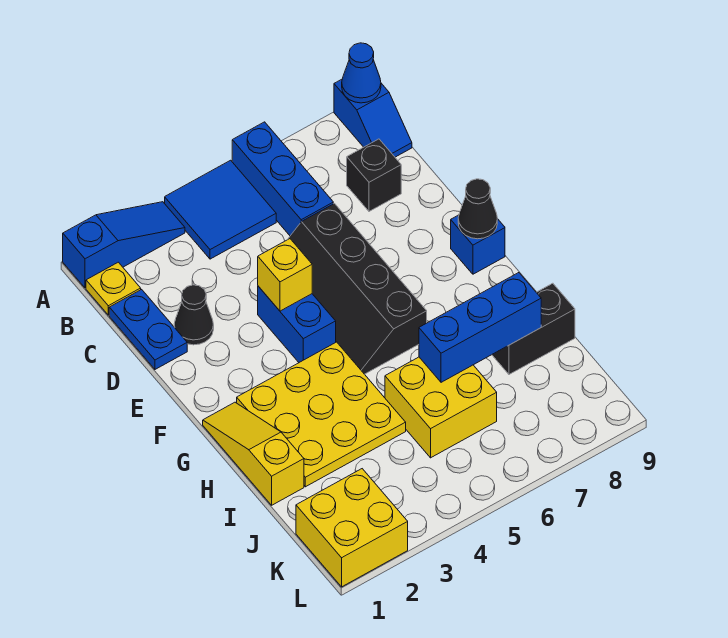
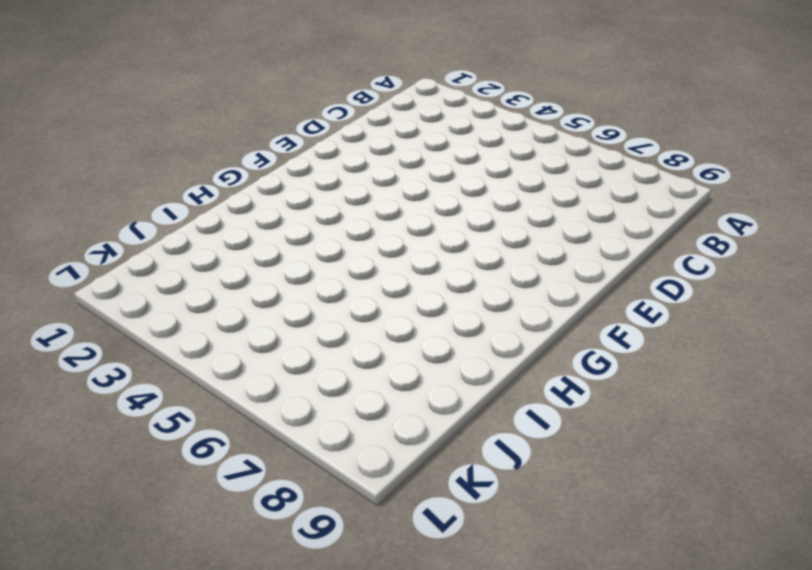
none -> blue 1x3 slope [63,202,185,288]
none -> blue 2x2 tile [165,160,276,259]
none -> blue 1x3 brick [232,122,333,236]

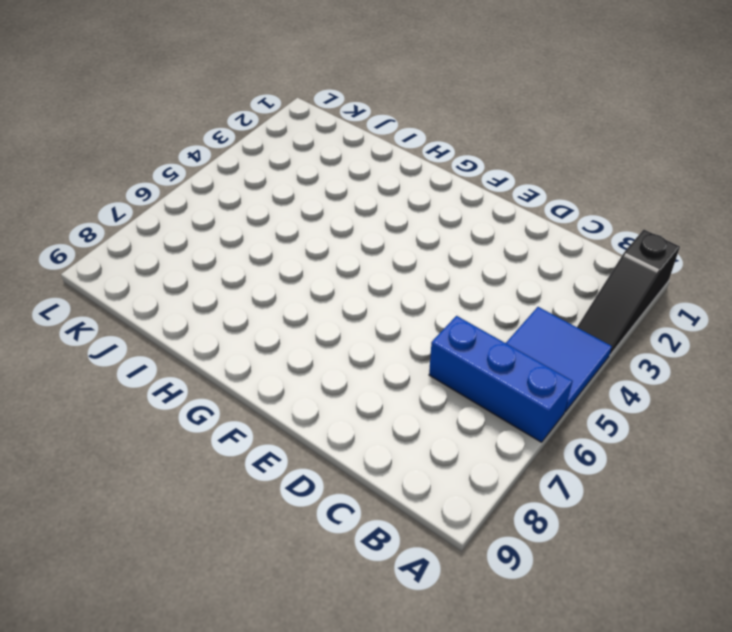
black 1x3 slope [577,230,680,355] -> blue 1x3 slope [63,202,185,288]
none -> blue 1x2 slope [334,79,412,157]
none -> yellow 1x1 plate [86,262,141,315]
none -> blue 1x2 plate [109,289,187,369]

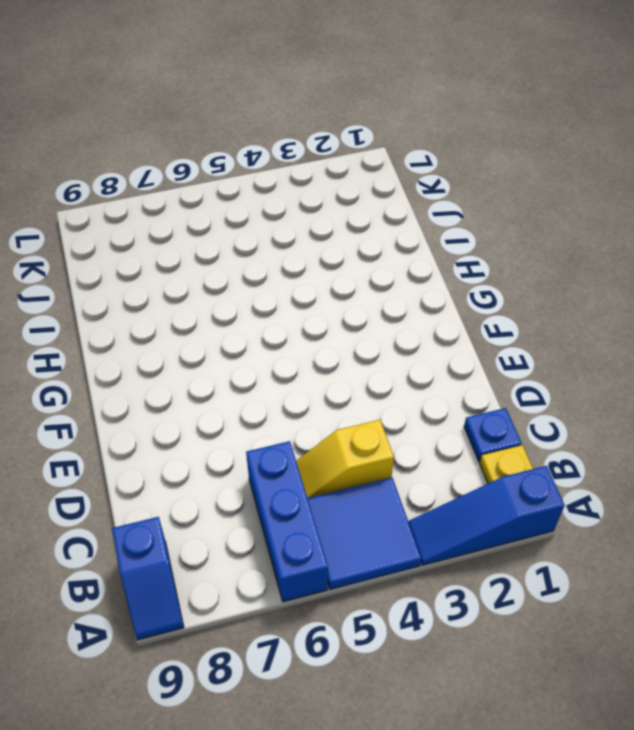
blue 1x2 slope [112,517,184,640] -> blue 1x2 slope turned to [334,79,412,157]
blue 1x1 plate [464,408,522,462] -> blue 1x2 plate [109,289,187,369]
yellow 1x2 slope [296,420,394,498] -> none
none -> black 1x1 brick [347,139,401,211]
none -> black 1x1 cone [174,285,214,345]
none -> black 2x4 slope [287,204,427,374]

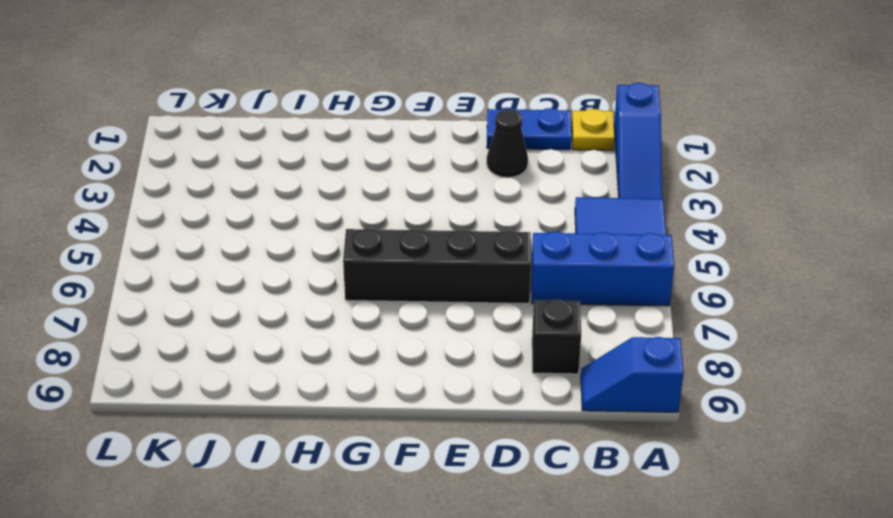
none -> blue 1x2 brick [258,286,336,362]
none -> blue 1x1 brick [451,215,505,274]
none -> yellow 1x3 slope [203,402,304,505]

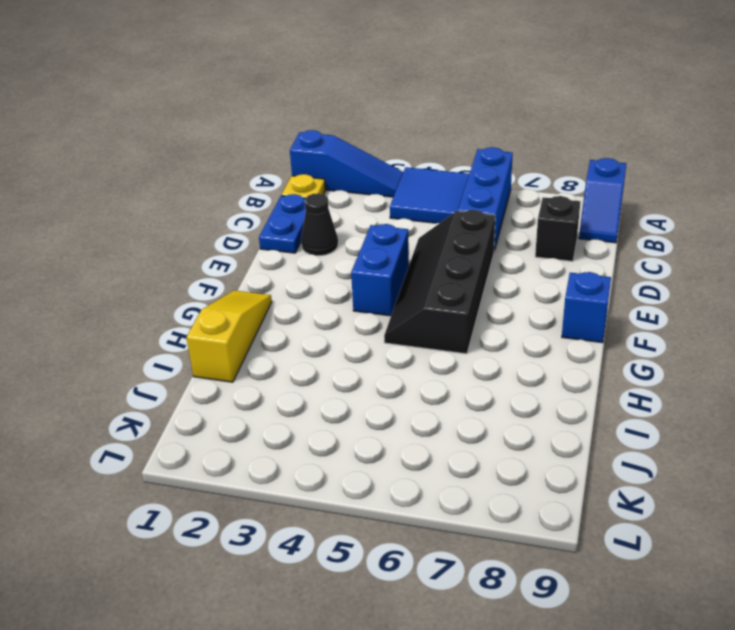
none -> yellow 3x3 plate [237,342,406,487]
none -> yellow 2x2 brick [385,357,497,458]
none -> black 1x2 brick [492,283,575,374]

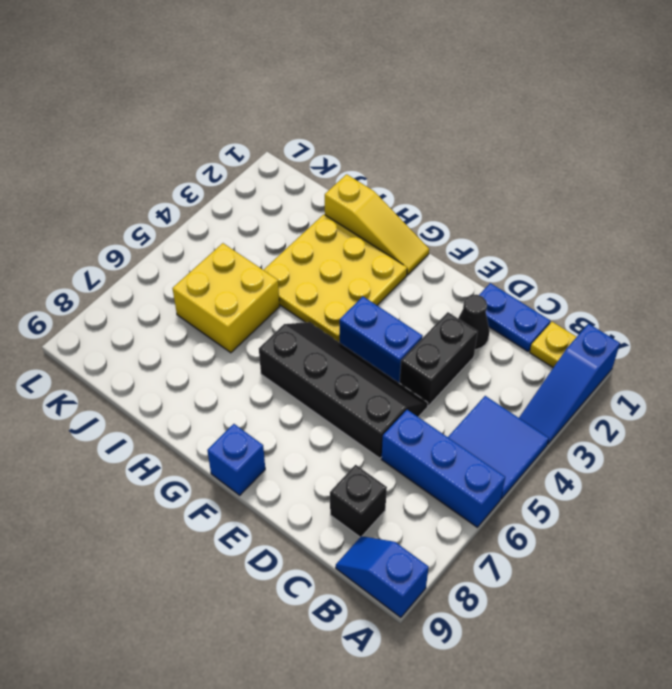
black 1x2 brick [400,312,478,406] -> black 1x2 brick moved to [492,283,575,374]
none -> yellow 2x2 brick [296,469,408,587]
none -> blue 1x1 cone [342,43,381,103]
none -> yellow 1x1 brick [258,239,312,311]

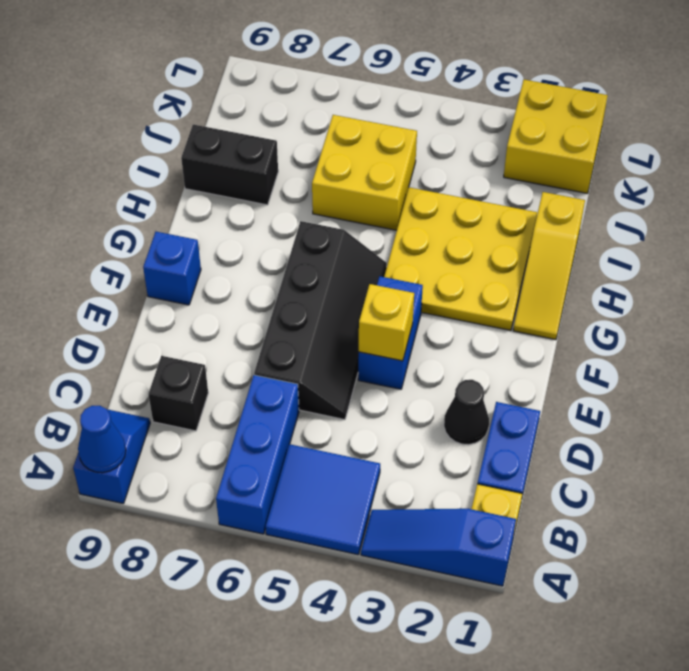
none -> black 1x1 cone [458,179,497,239]
none -> blue 1x3 brick [419,273,541,382]

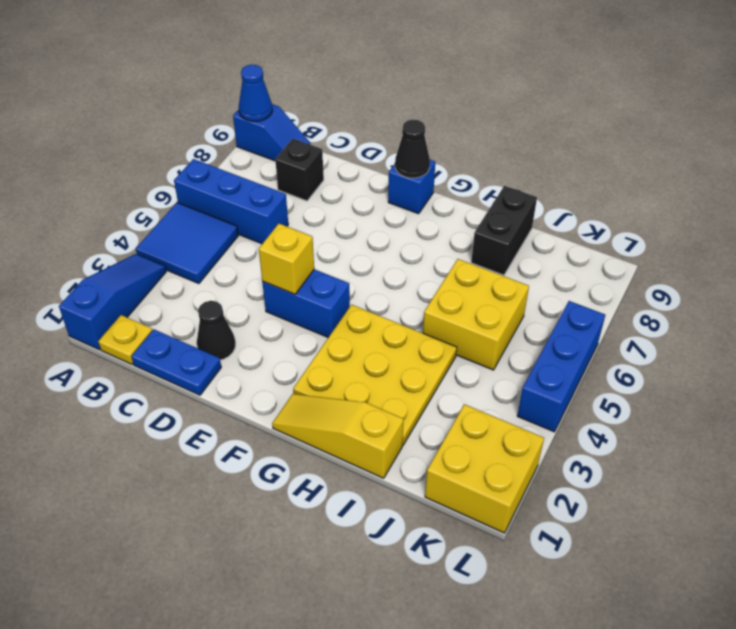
blue 1x3 brick [517,301,605,432] -> blue 1x3 brick moved to [419,273,541,382]
none -> black 2x4 slope [287,204,427,374]

